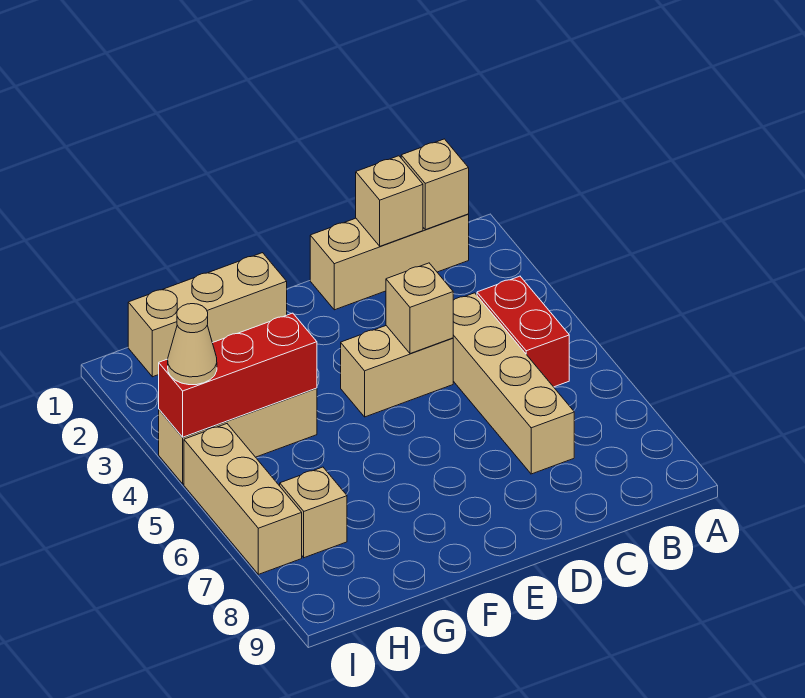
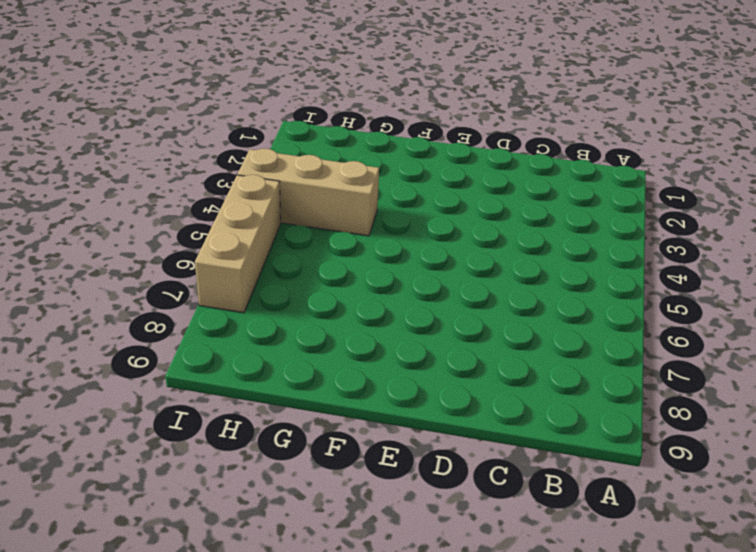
none -> tan 1x3 brick [310,214,469,310]
none -> red 1x2 brick [477,276,569,387]
none -> tan 1x4 brick [453,293,574,474]

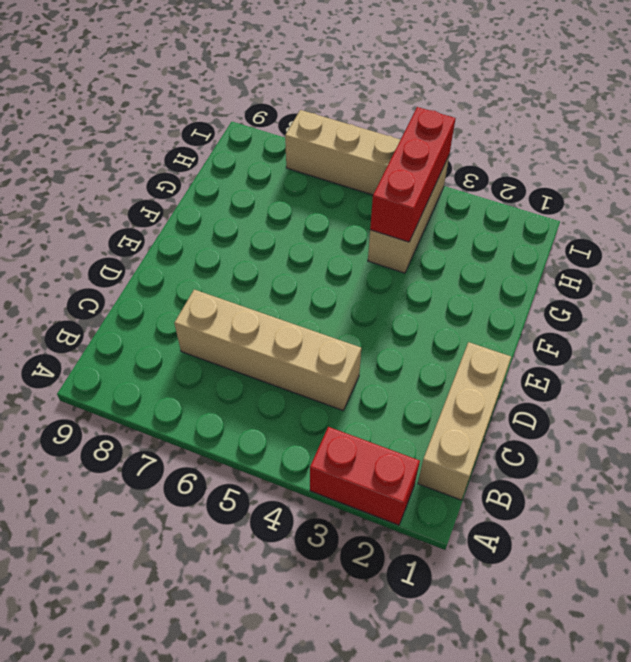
red 1x2 brick [310,427,420,525] -> red 1x2 brick moved to [477,276,569,387]
none -> tan 1x2 brick [341,326,453,417]
none -> tan 1x3 brick [128,253,287,377]
none -> tan 1x1 brick [280,467,347,558]

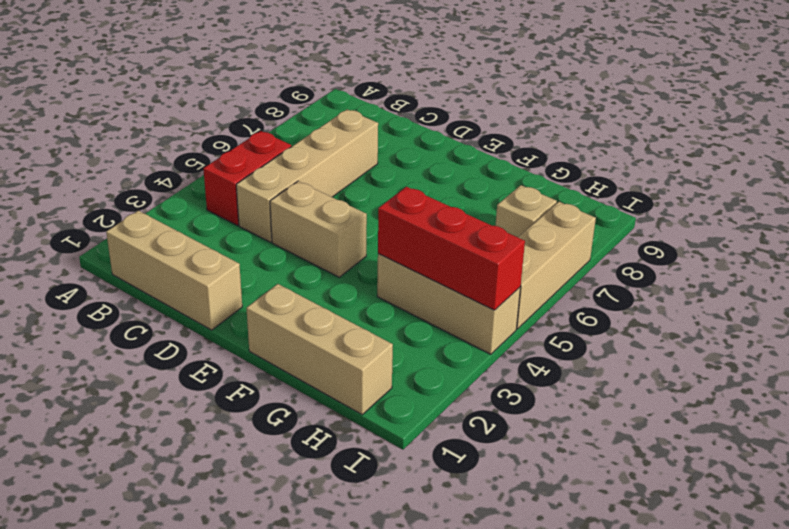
none -> tan 1x1 brick [401,139,469,230]
none -> tan 1x1 brick [356,156,423,246]
none -> tan 1x1 brick [386,263,453,354]

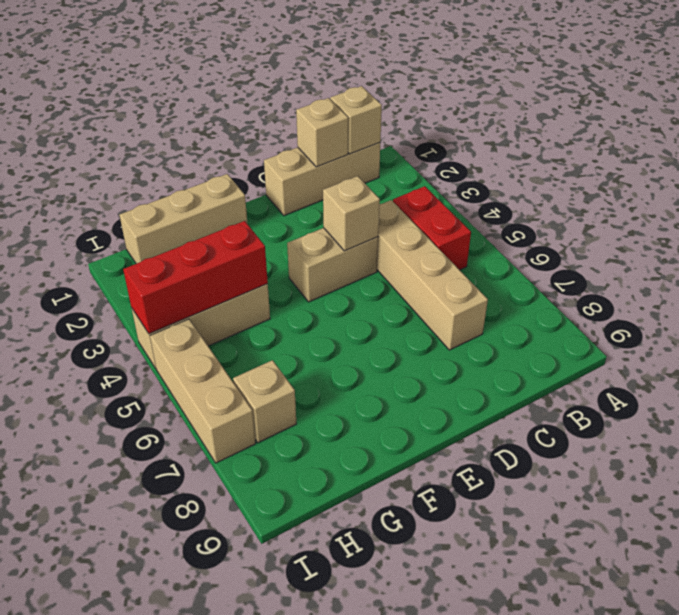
none -> tan 1x1 cone [168,304,217,385]

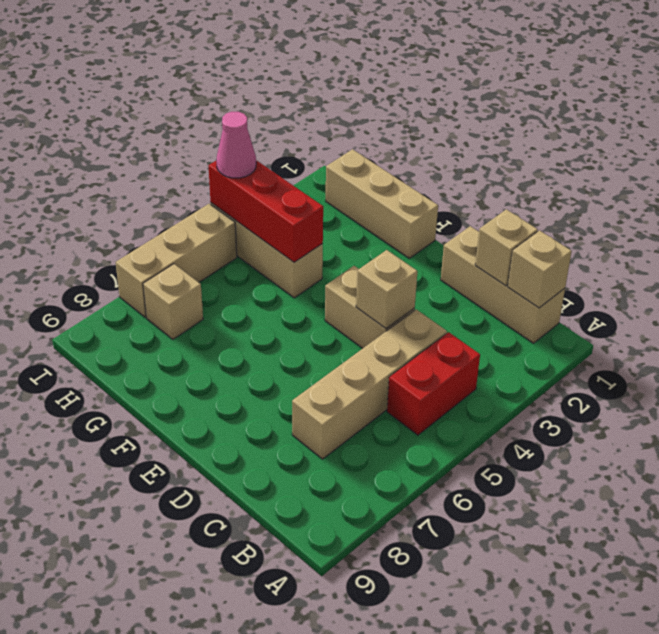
pink 1x1 cone [216,112,256,178] -> tan 1x1 cone [168,304,217,385]

